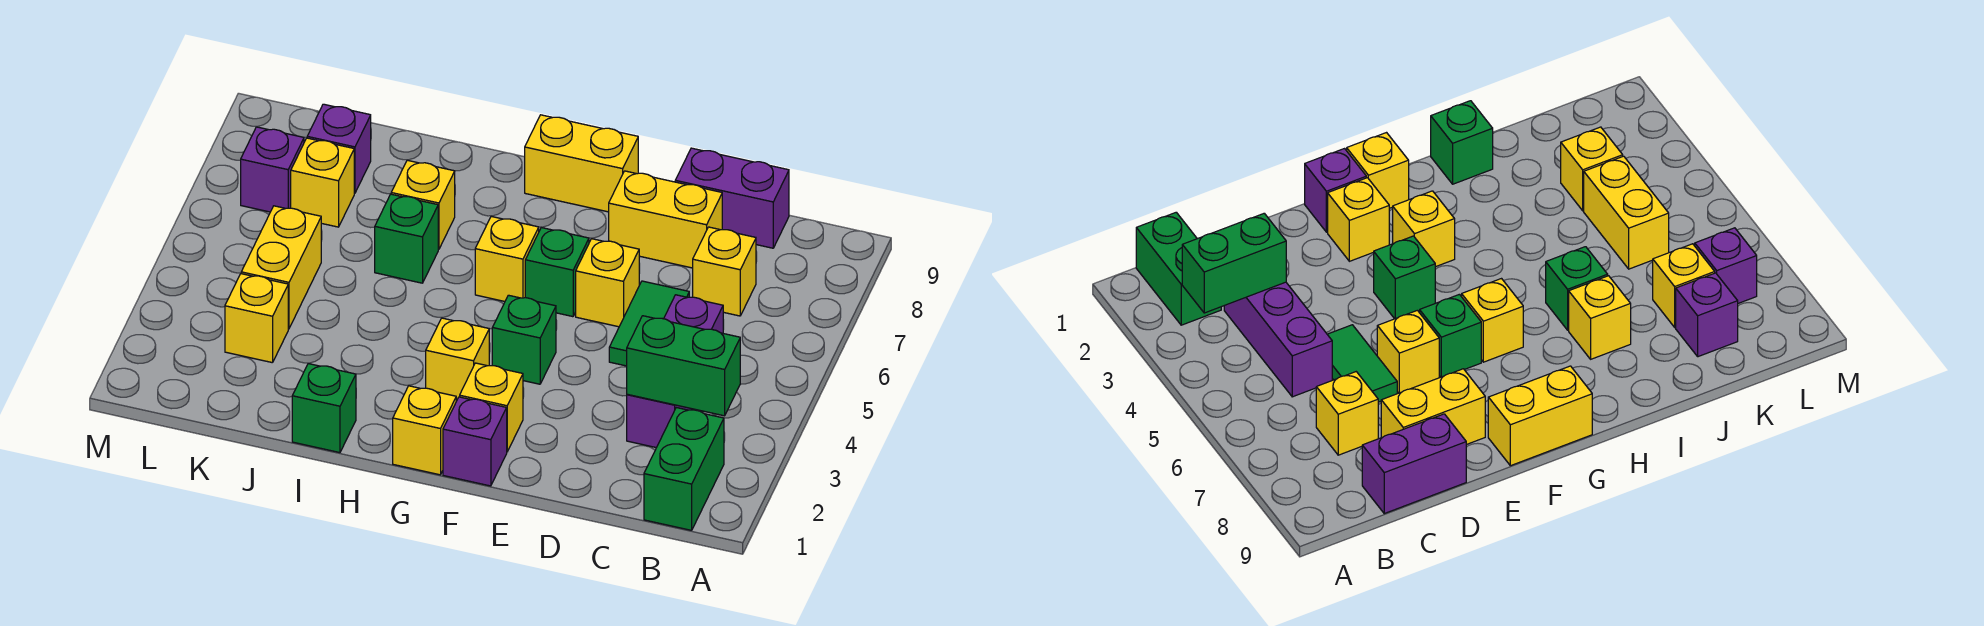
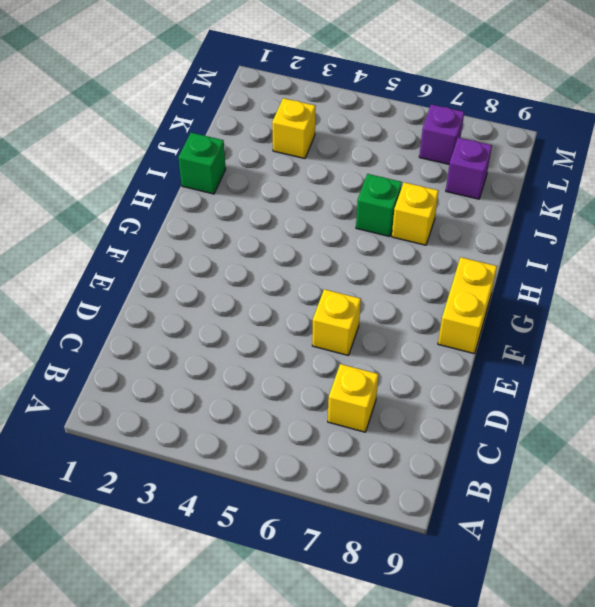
none -> green 1x2 brick [644,408,724,530]
none -> purple 1x3 brick [627,295,723,448]
none -> purple 1x2 brick [675,148,789,248]

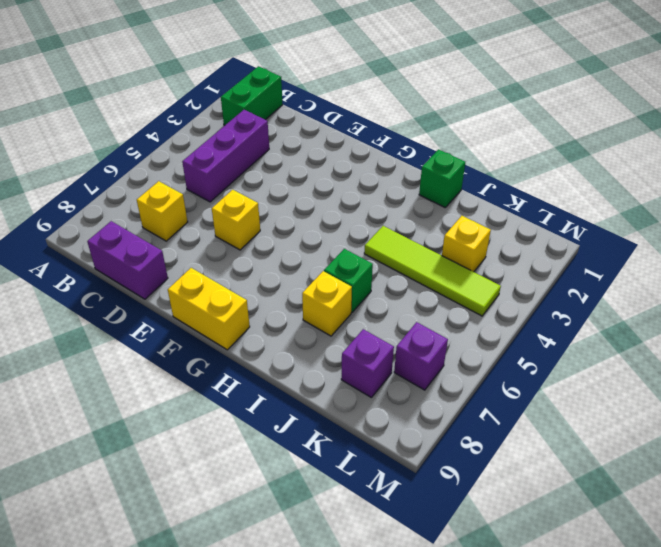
lime 1x4 tile [364,226,501,316] -> yellow 1x2 brick [241,206,321,329]
none -> green 1x2 tile [609,281,689,366]
none -> yellow 1x2 brick [609,171,722,268]
none -> purple 1x1 brick [443,397,507,486]

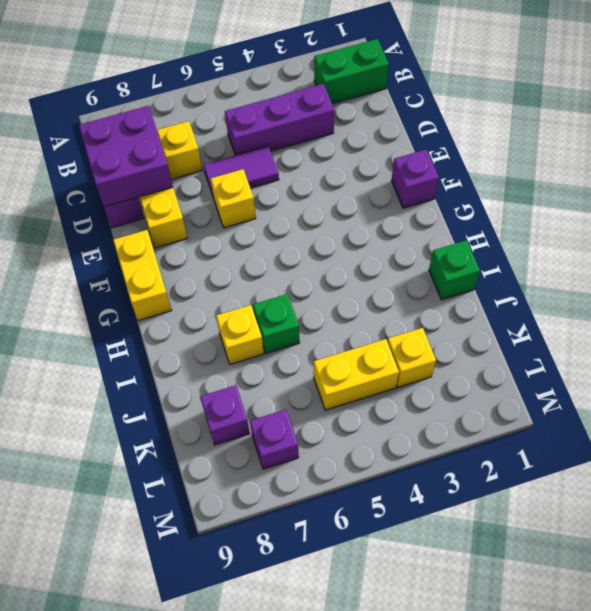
purple 2x2 brick [79,106,173,207] -> none
purple 1x2 tile [203,146,279,198] -> green 1x2 tile [609,281,689,366]
none -> yellow 1x1 brick [460,363,523,452]
none -> green 1x1 brick [492,295,556,384]
none -> green 1x1 brick [525,228,589,317]

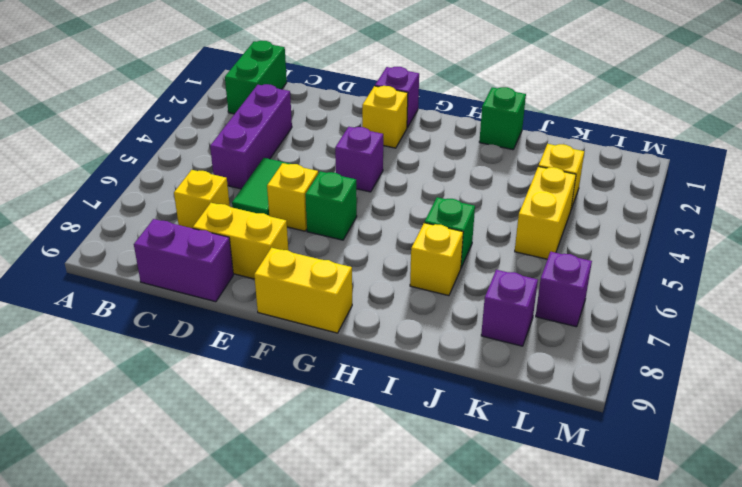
purple 1x1 brick [335,127,383,192] -> green 1x1 brick [492,295,556,384]
none -> yellow 1x1 brick [393,386,456,475]
none -> yellow 1x1 brick [426,318,489,401]
none -> yellow 1x1 brick [475,216,539,301]

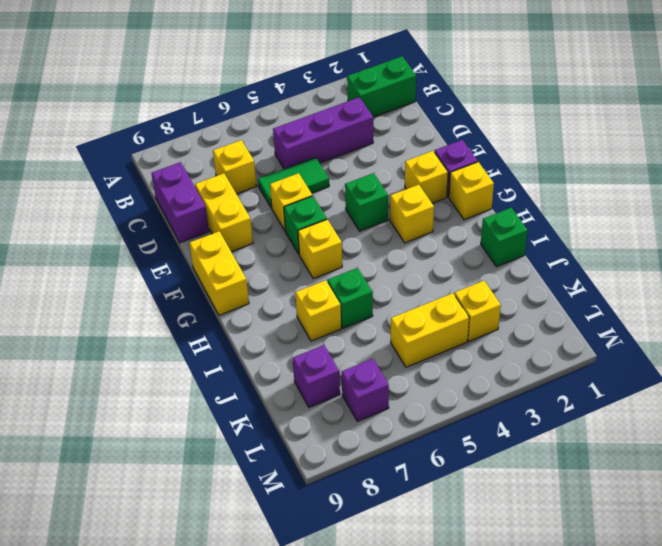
none -> yellow 1x1 brick [291,138,354,227]
none -> green 1x2 brick [627,316,740,416]

